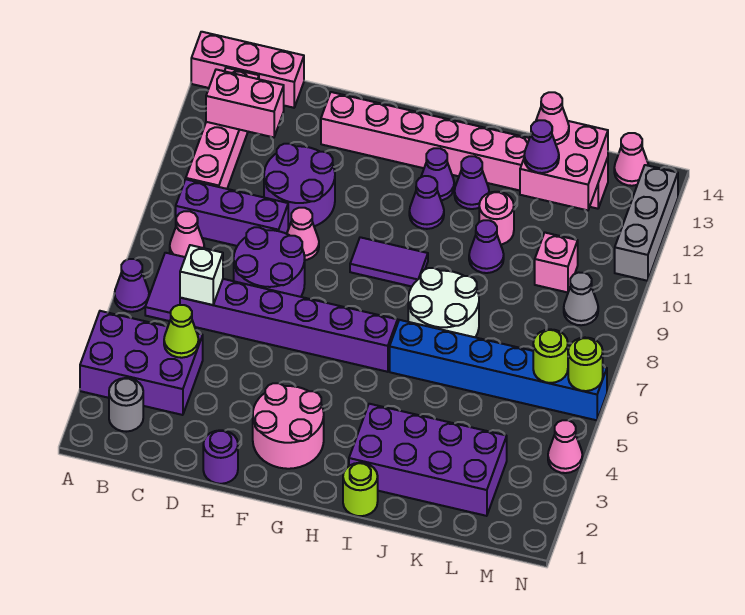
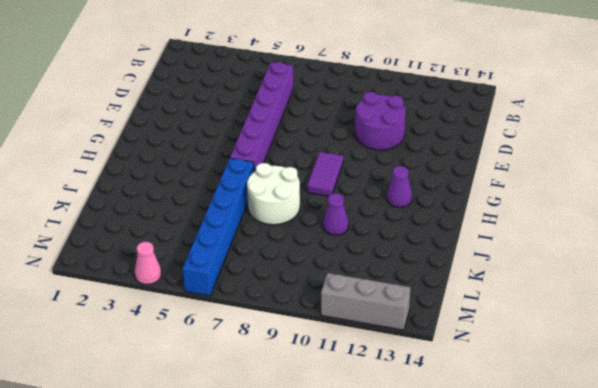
none -> purple 2x3 brick [80,311,203,415]
none -> purple 1x1 cone [114,259,149,312]
none -> pink 1x3 brick [191,32,304,108]
none -> grey 1x1 round brick [109,378,143,432]

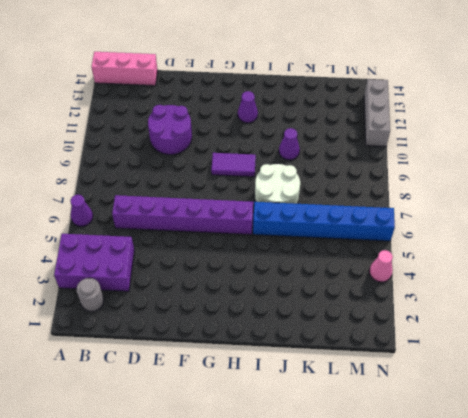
none -> purple 1x2 tile [145,253,185,321]
none -> pink 1x1 cone [170,211,204,257]
none -> purple 1x3 brick [176,179,288,246]
none -> pink 1x4 brick [186,68,259,189]

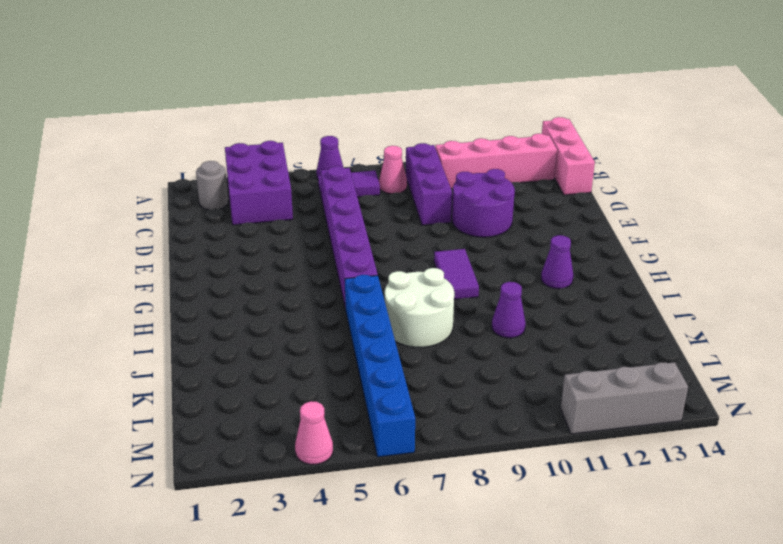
none -> purple 2x2 round brick [234,227,305,297]
none -> purple 1x1 round brick [203,430,238,484]
none -> pink 1x1 cone [287,208,319,260]
none -> pink 1x8 brick [321,92,608,209]

